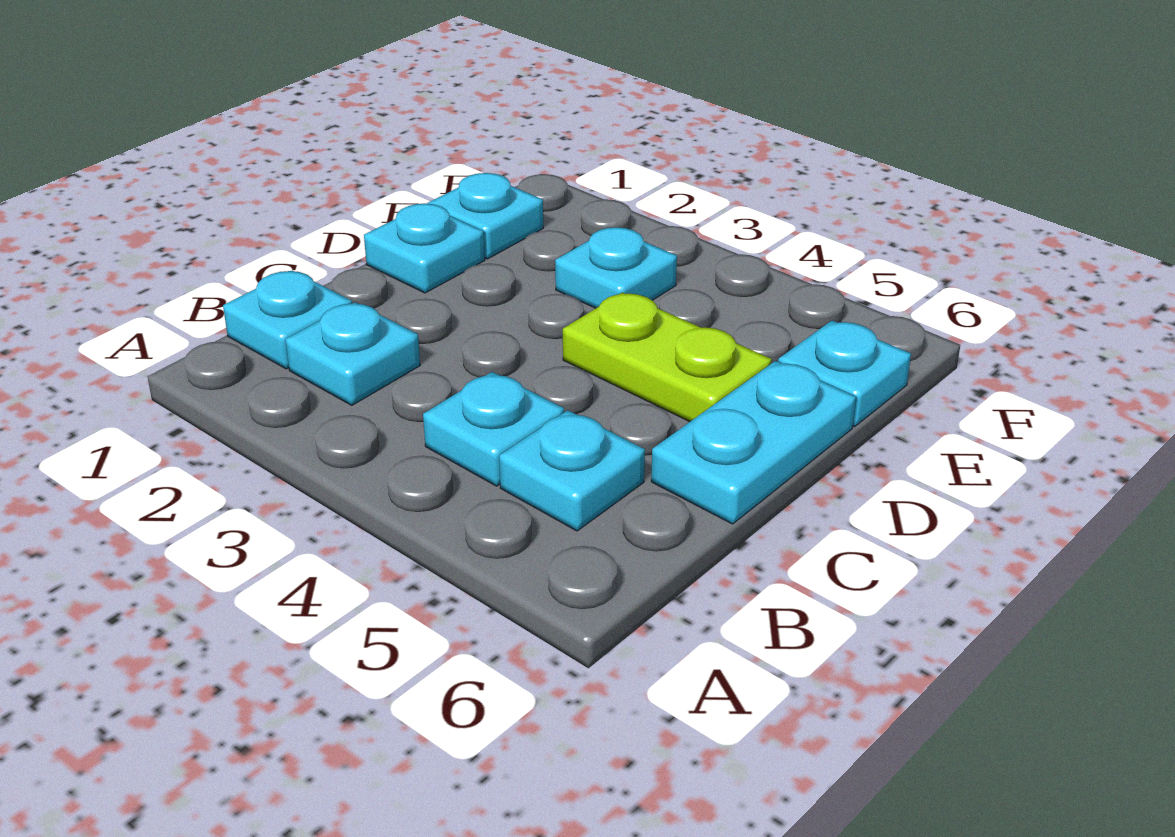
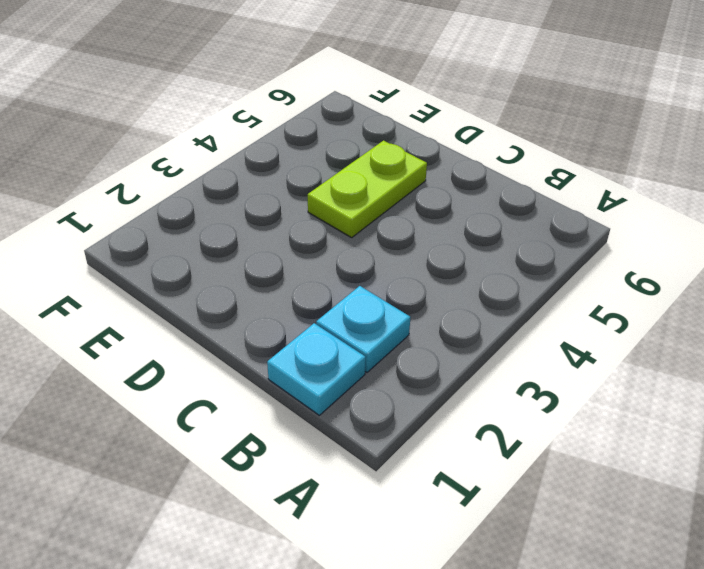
none -> cyan 1x1 plate [423,372,564,486]
none -> cyan 1x1 plate [499,410,645,531]

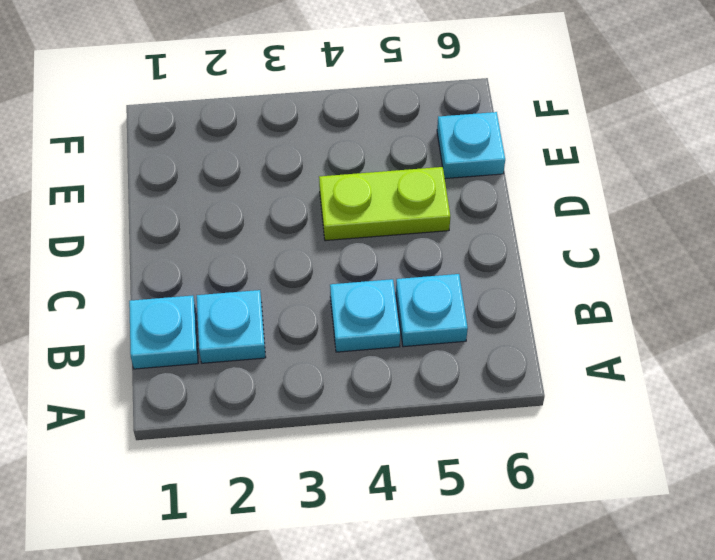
none -> cyan 1x2 plate [651,361,856,524]
none -> cyan 1x1 plate [364,203,485,293]

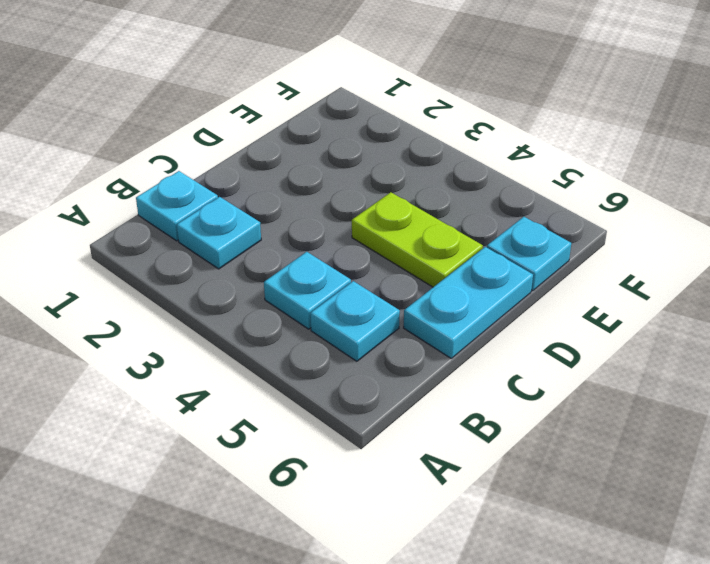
none -> cyan 1x1 plate [364,203,485,293]
none -> cyan 1x1 plate [427,173,543,259]

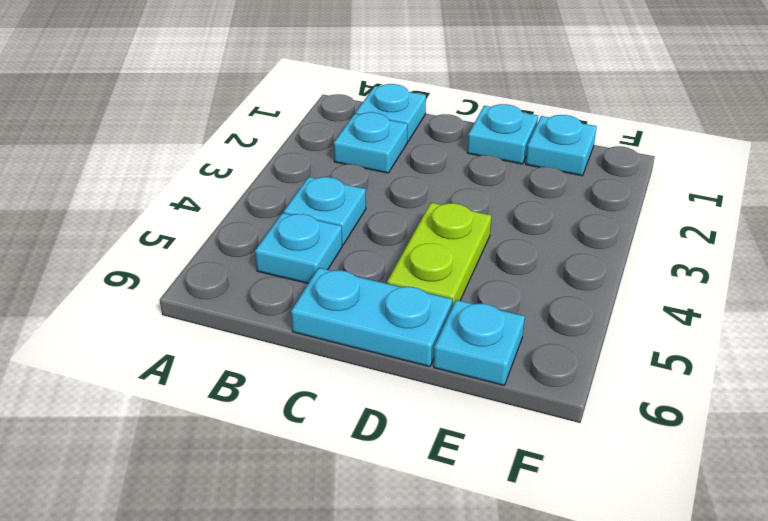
none -> cyan 1x1 plate [555,227,677,308]

